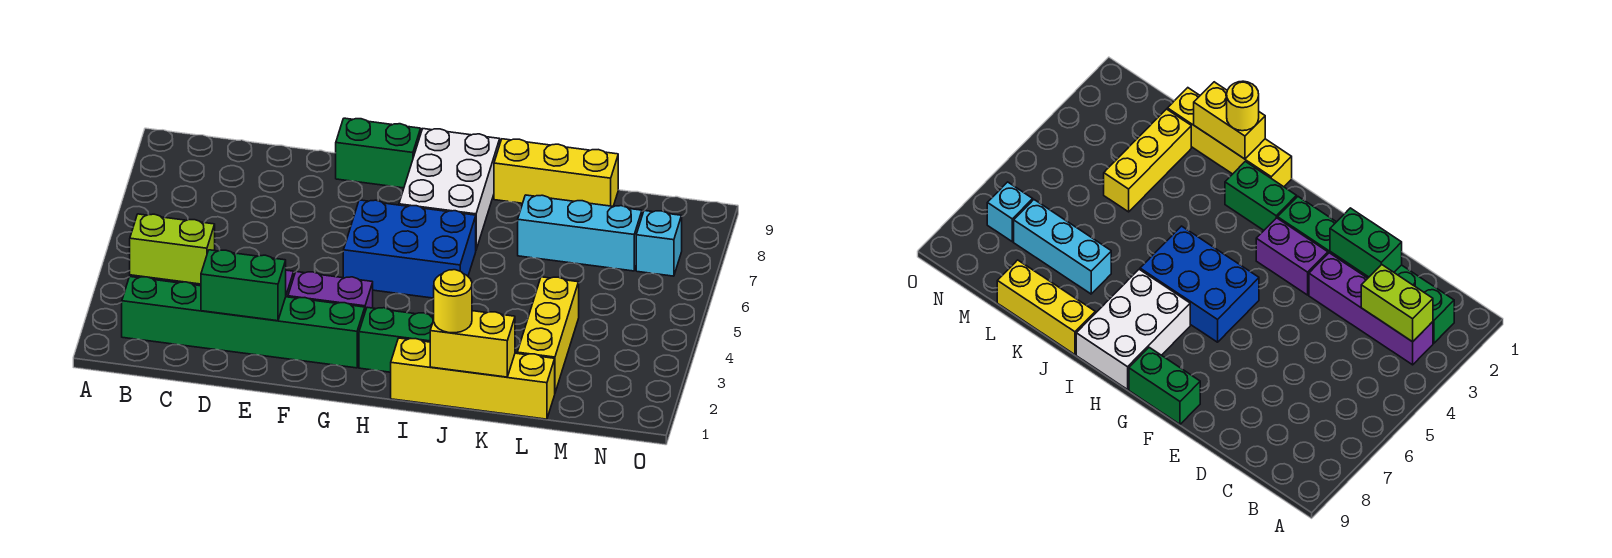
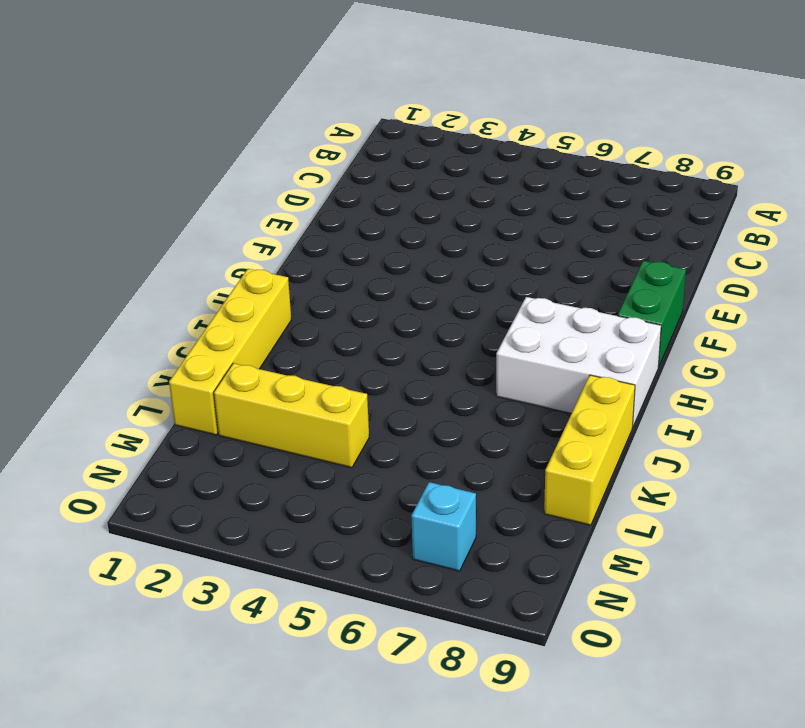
none -> green 1x6 brick [122,277,365,368]
none -> purple 1x4 brick [1309,253,1433,365]
none -> purple 1x2 brick [288,272,373,311]

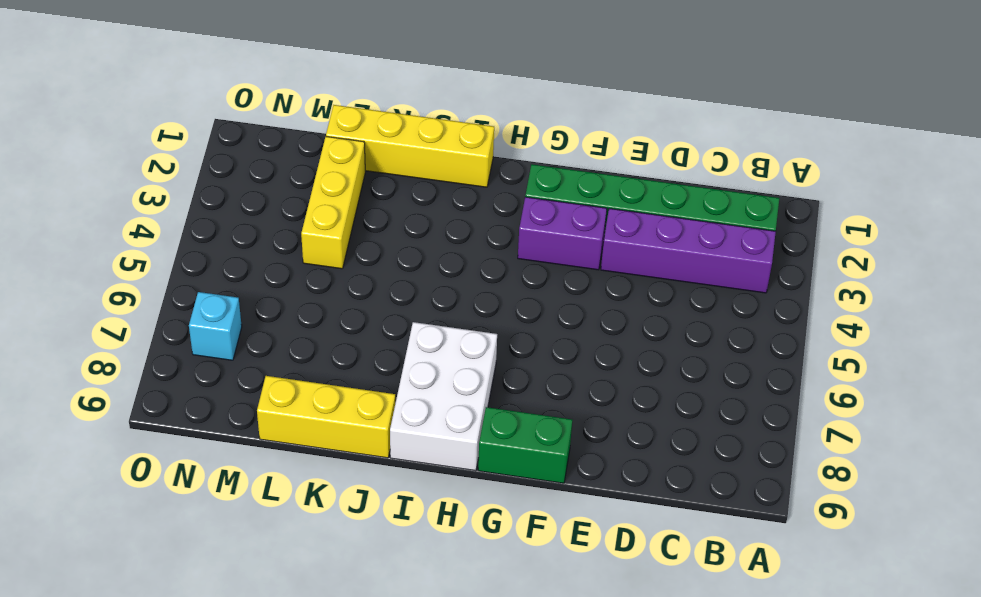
none -> blue 2x3 brick [343,200,476,298]
none -> green 1x2 brick [359,307,434,372]
none -> cyan 1x3 brick [518,195,642,271]

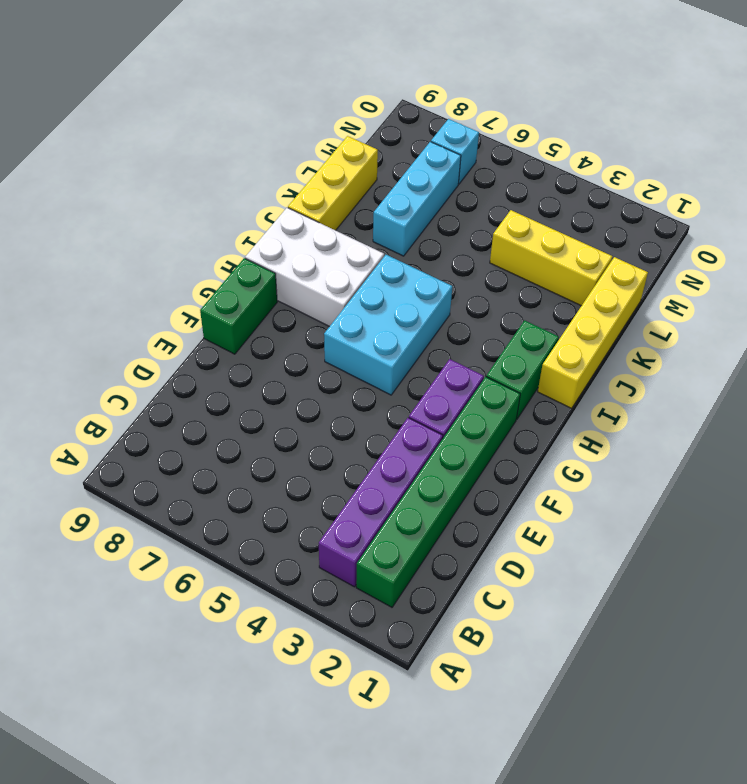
cyan 2x3 brick [324,255,452,395] -> blue 2x3 brick [343,200,476,298]
none -> lime 1x2 brick [130,214,215,284]
none -> green 1x2 brick [201,250,286,321]
none -> yellow 1x2 brick [430,311,515,377]

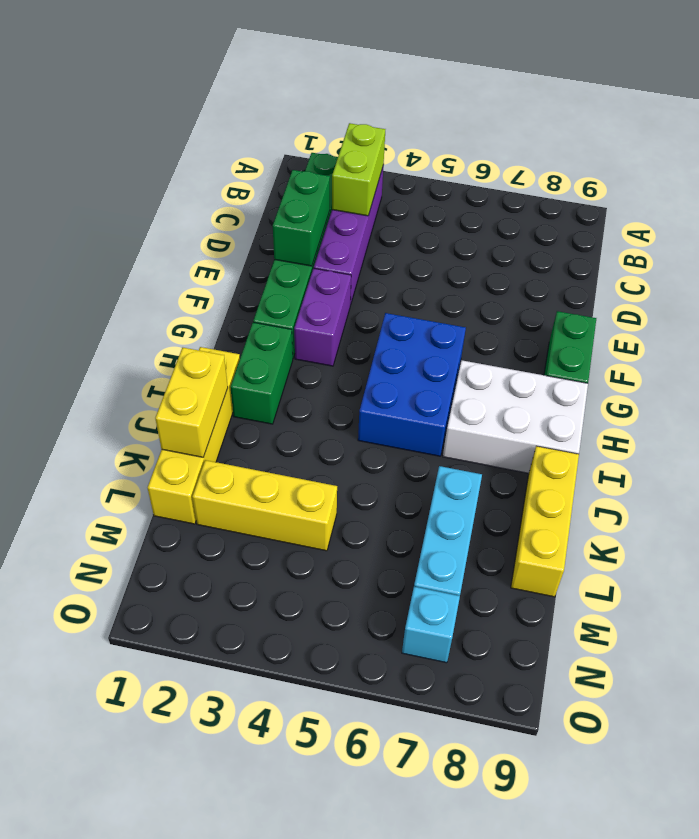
none -> yellow 1x1 round brick [434,270,472,333]

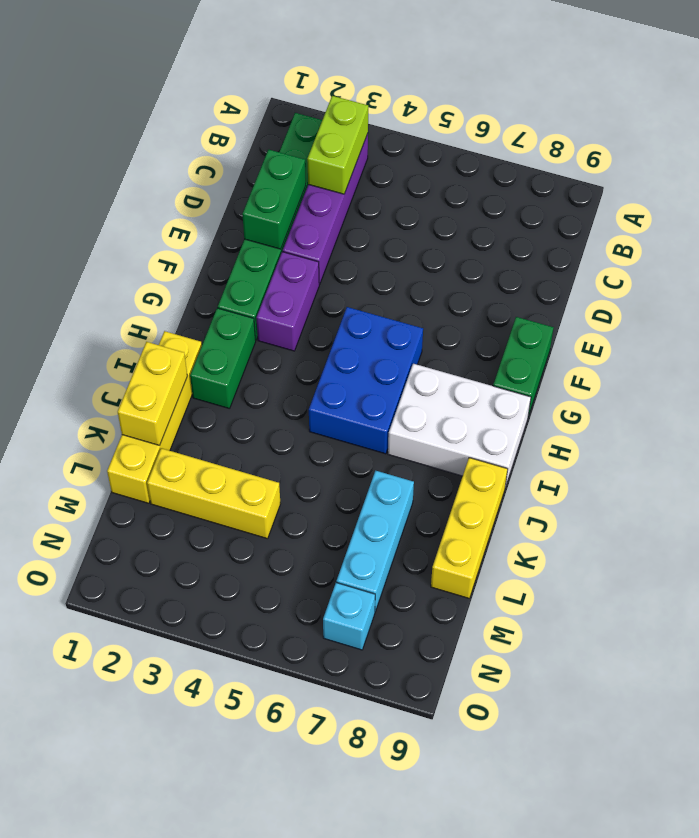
none -> yellow 1x1 round brick [434,270,472,333]

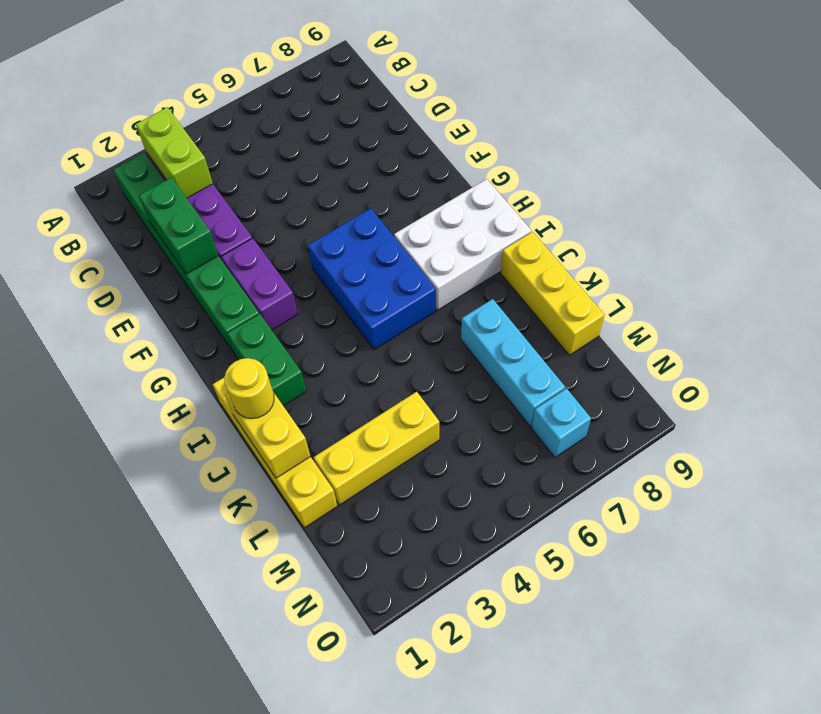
none -> green 1x2 brick [336,118,421,188]

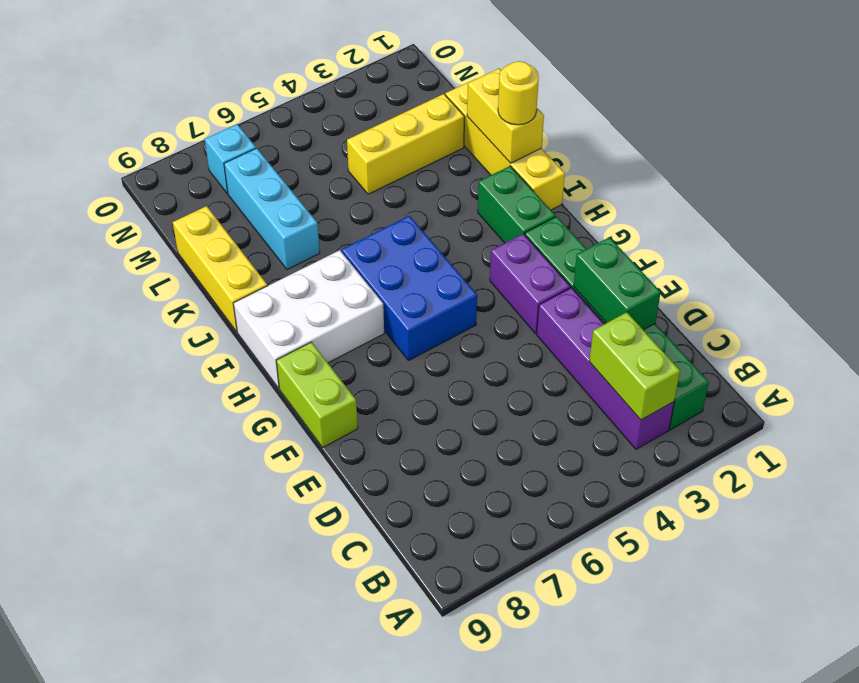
lime 1x2 brick [276,342,358,447] -> green 1x2 brick [336,118,421,188]

